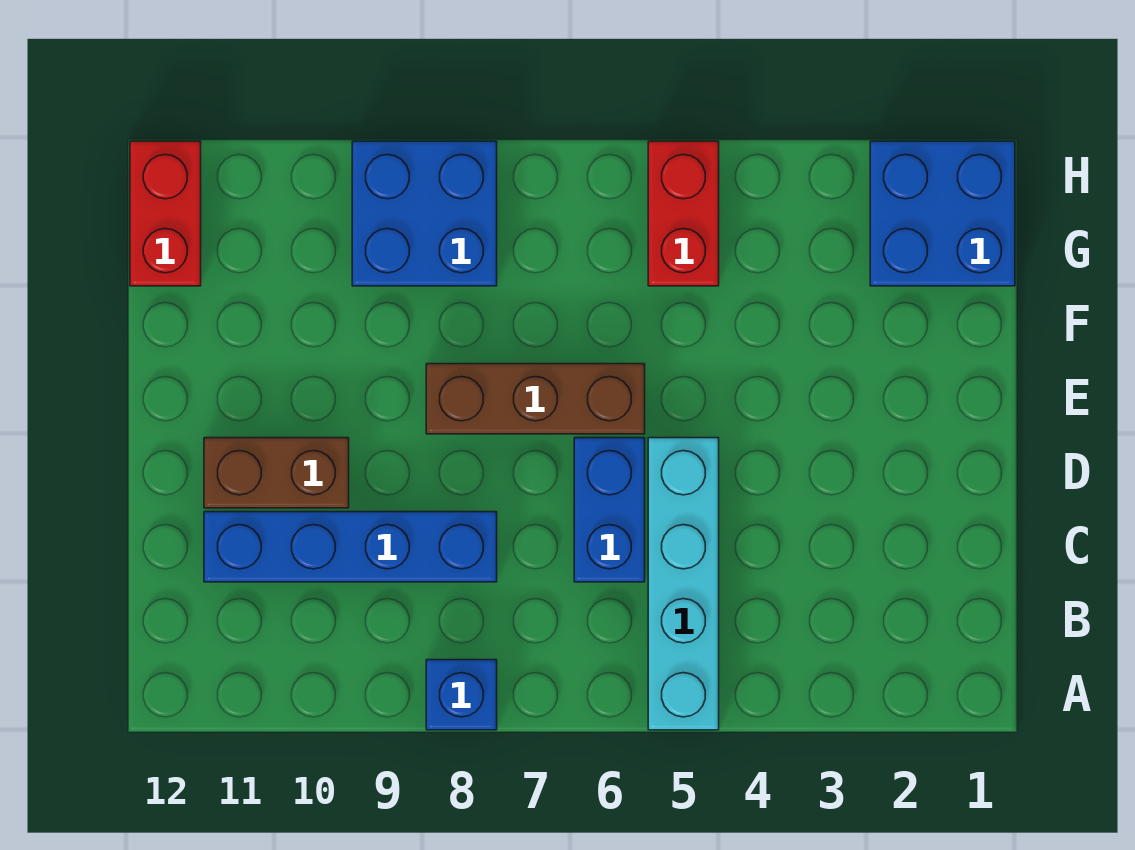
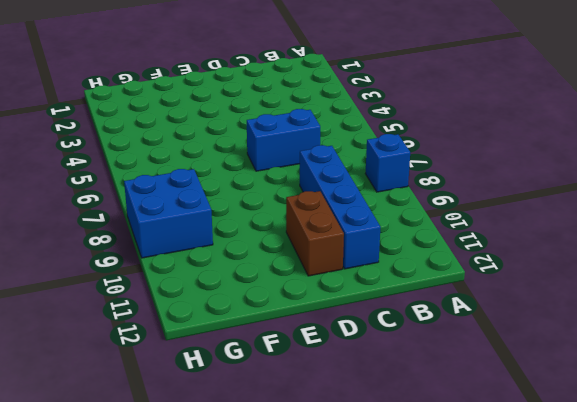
none -> cyan 1x4 brick [648,438,719,730]
none -> brown 1x3 brick [426,364,645,434]

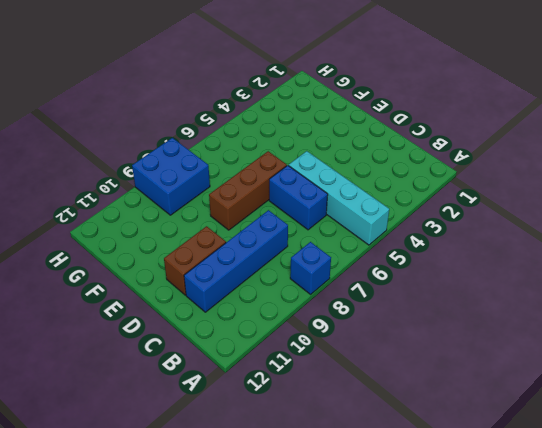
none -> blue 2x2 brick [870,141,1015,286]
none -> red 1x2 brick [648,141,719,286]

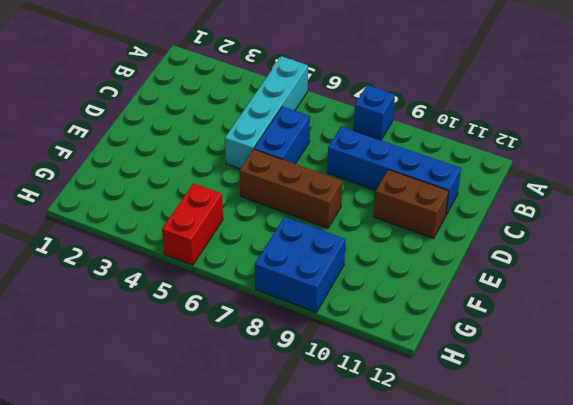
none -> blue 2x2 brick [870,141,1015,286]
none -> red 1x2 brick [130,141,201,286]

